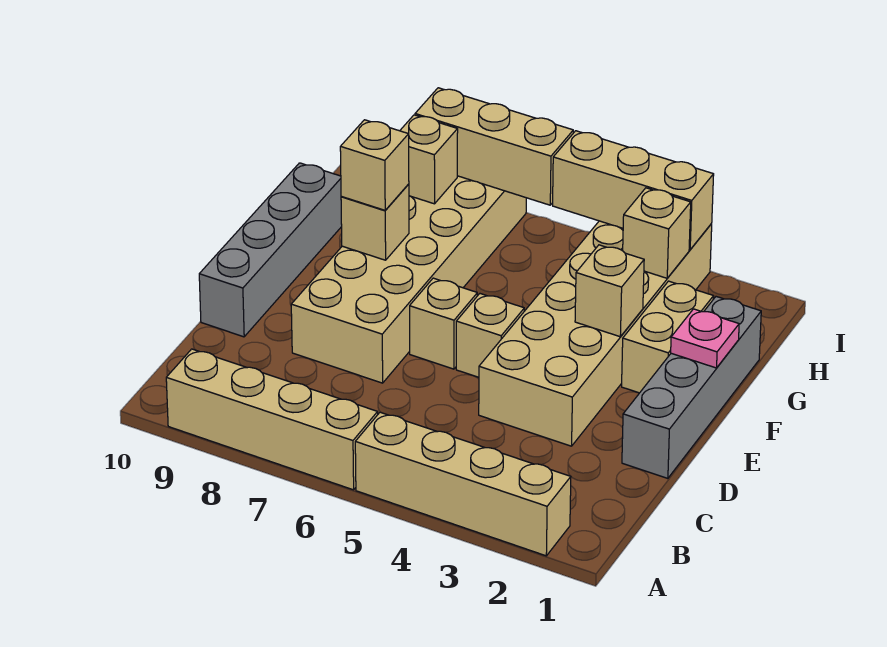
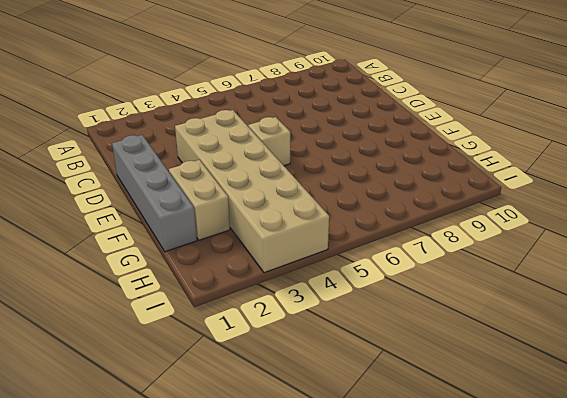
none -> tan 1x4 brick [355,412,571,556]
none -> tan 1x4 brick [166,349,378,490]
none -> tan 2x6 brick [291,176,526,383]

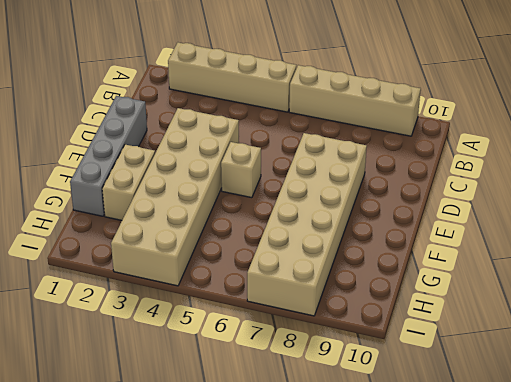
none -> grey 1x4 brick [199,163,342,337]
none -> tan 1x1 brick [410,278,477,369]
none -> pink 1x1 plate [671,309,739,368]

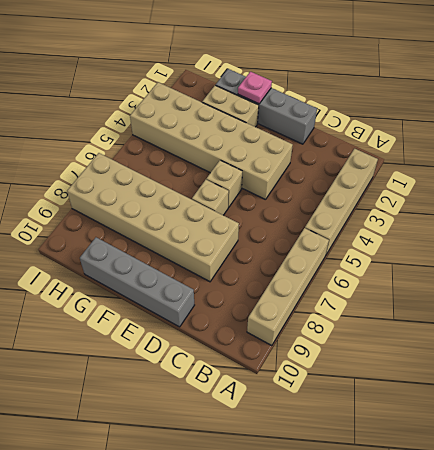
none -> tan 1x1 brick [575,245,644,337]
none -> tan 1x1 brick [341,184,409,260]
none -> tan 1x1 brick [623,188,691,278]

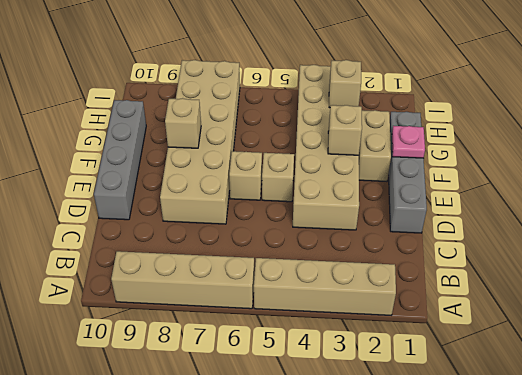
none -> tan 1x1 brick [400,115,458,204]
none -> tan 1x3 brick [553,131,714,250]
none -> tan 1x3 brick [415,88,573,205]

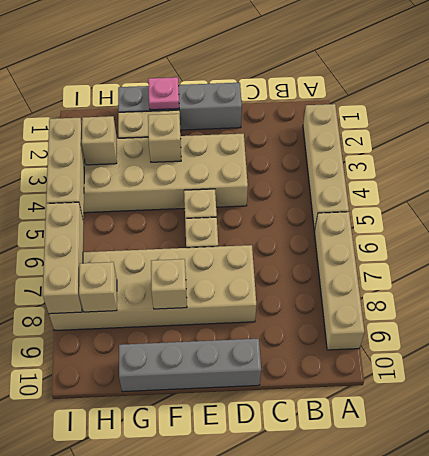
none -> tan 1x1 brick [340,120,409,210]

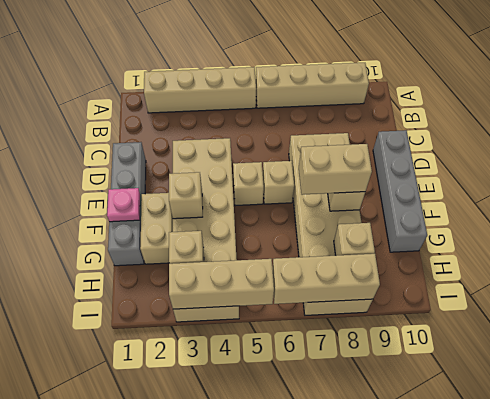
tan 1x2 brick [299,144,372,195] -> tan 1x1 brick [340,120,409,210]

